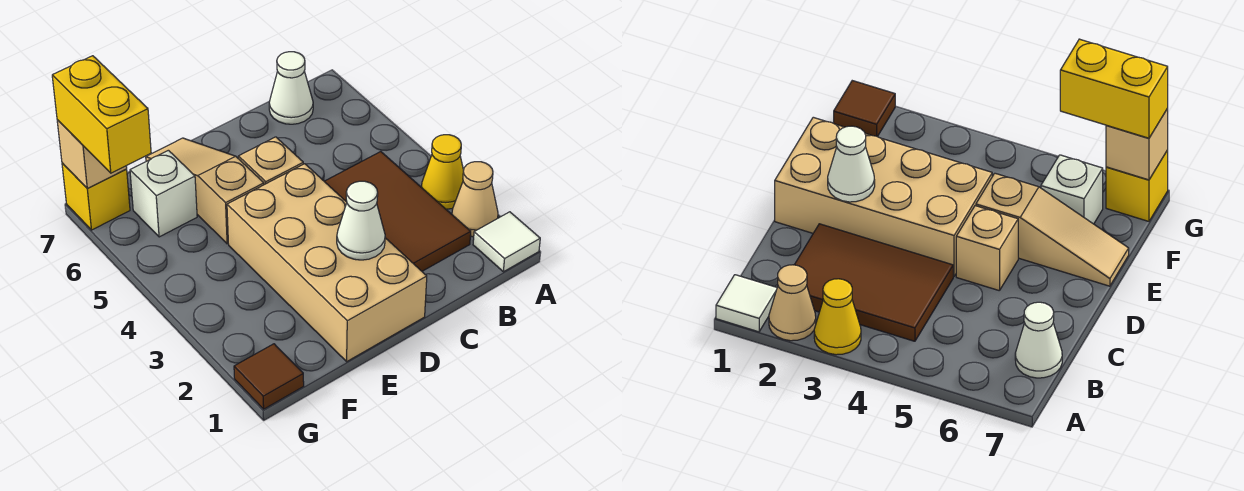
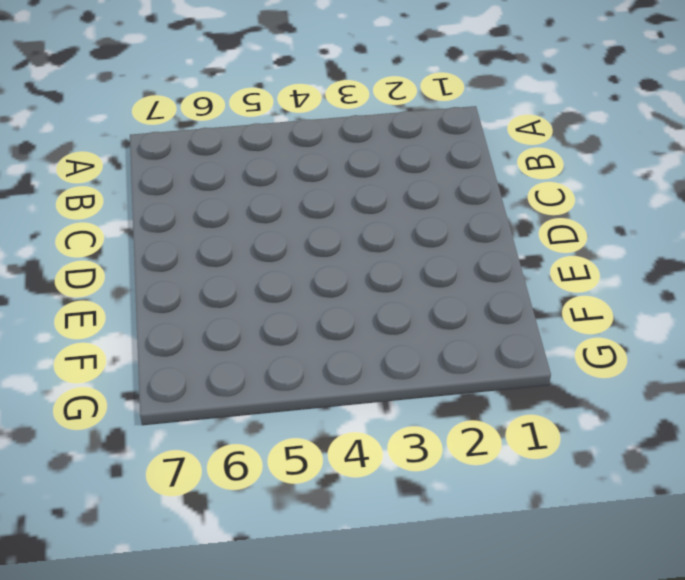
none -> white 1x1 tile [473,212,540,272]
none -> tan 1x1 cone [452,162,498,237]
none -> yellow 1x1 cone [421,135,464,209]

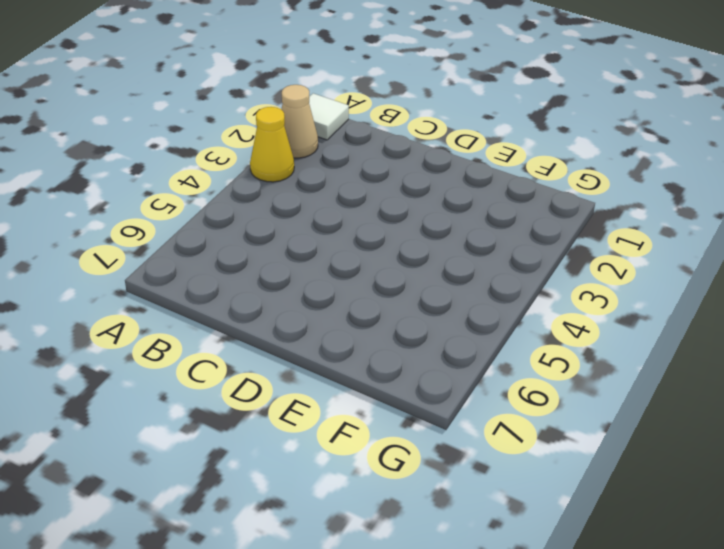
none -> brown 2x3 tile [324,152,471,271]
none -> white 1x1 cone [269,52,313,124]
none -> tan 2x4 brick [227,164,427,361]

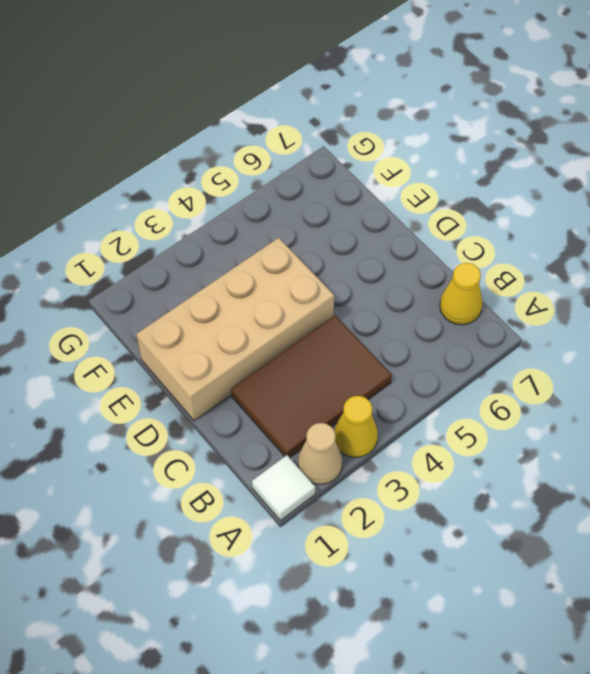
yellow 1x1 cone [440,263,482,325] -> white 1x1 cone [269,52,313,124]
none -> tan 1x1 brick [238,137,303,185]
none -> tan 1x3 slope [146,138,264,244]
none -> white 1x1 brick [130,150,197,237]

